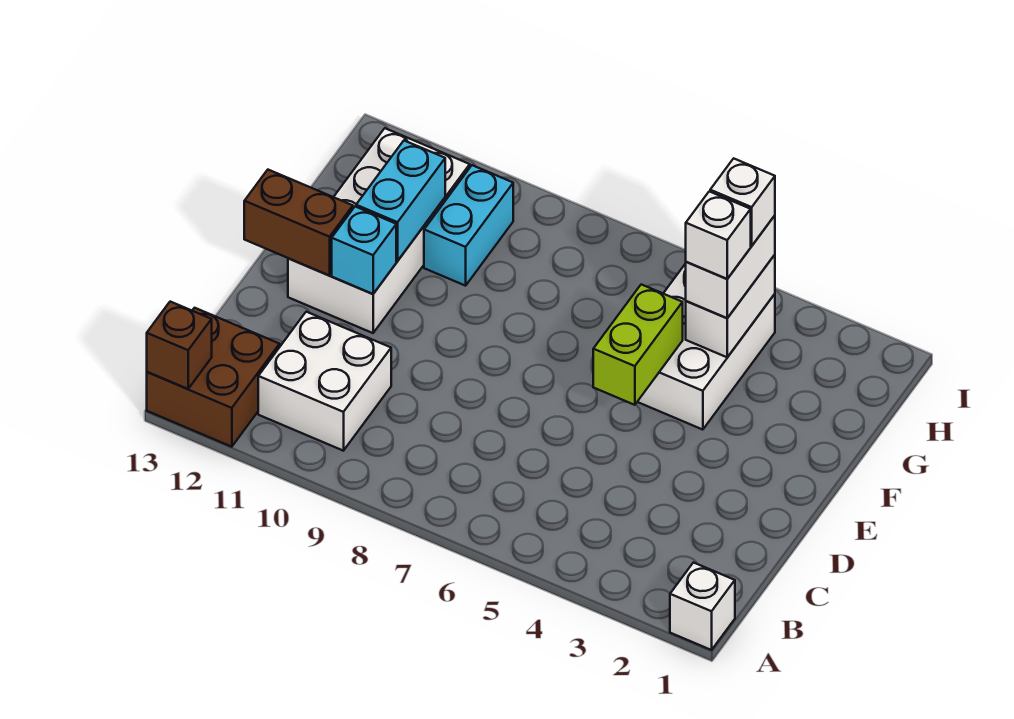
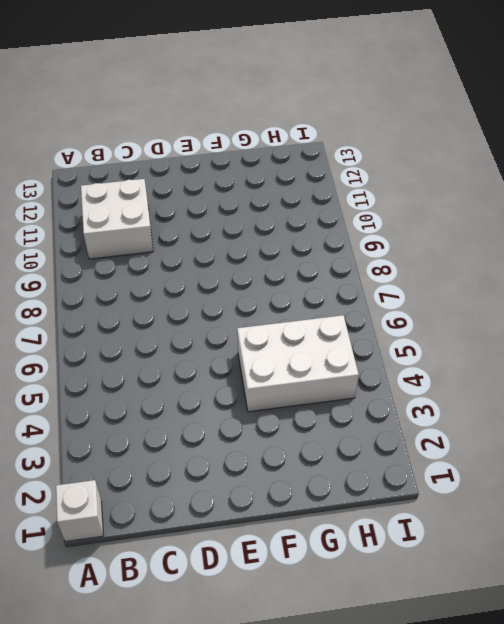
none -> brown 2x2 brick [147,308,280,447]
none -> white 2x4 brick [288,128,470,333]
none -> cyan 1x2 brick [424,165,513,286]

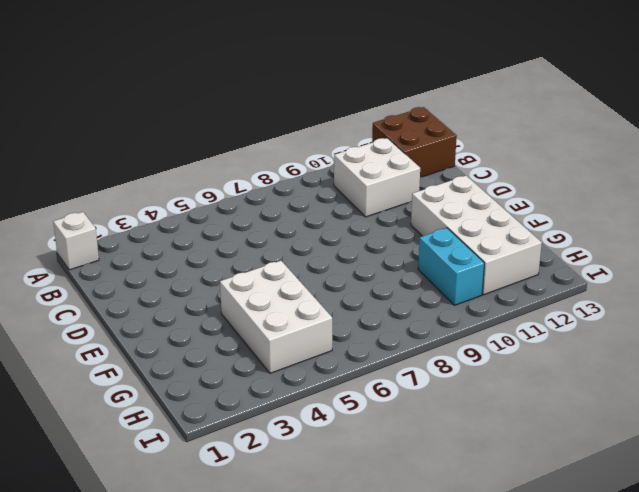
none -> brown 1x1 brick [147,302,212,389]
none -> lime 1x2 brick [593,284,683,405]
none -> cyan 1x1 brick [332,207,396,294]

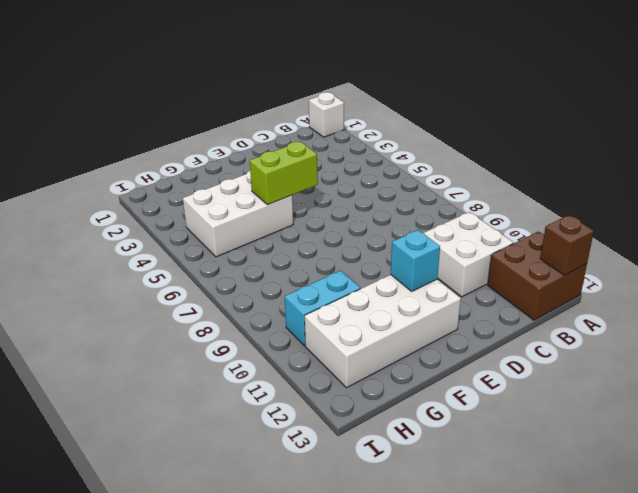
none -> brown 1x2 brick [244,170,353,275]
none -> cyan 1x2 brick [356,141,445,261]
none -> white 1x2 brick [686,255,775,357]

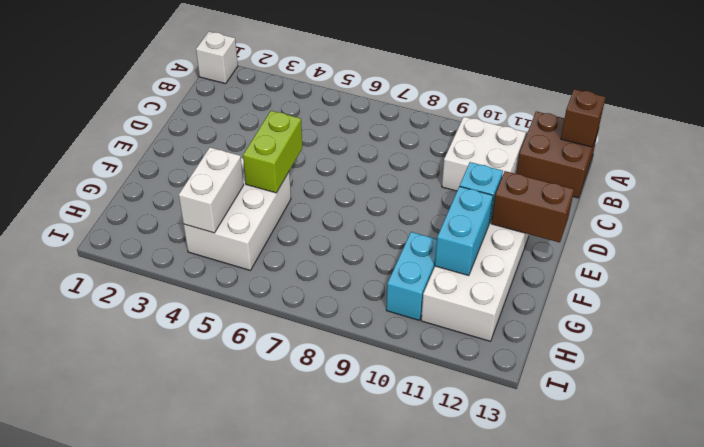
none -> white 1x2 brick [686,216,775,318]
none -> white 1x1 brick [686,191,751,279]
none -> white 1x1 brick [710,158,775,246]

